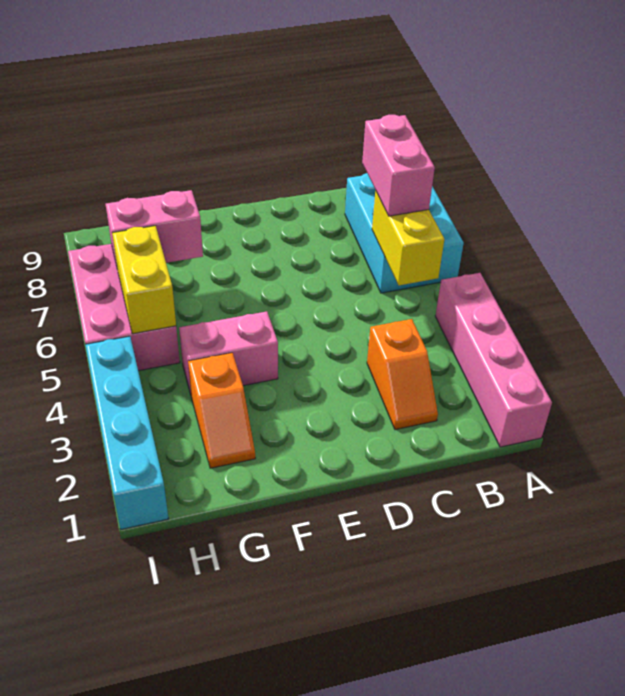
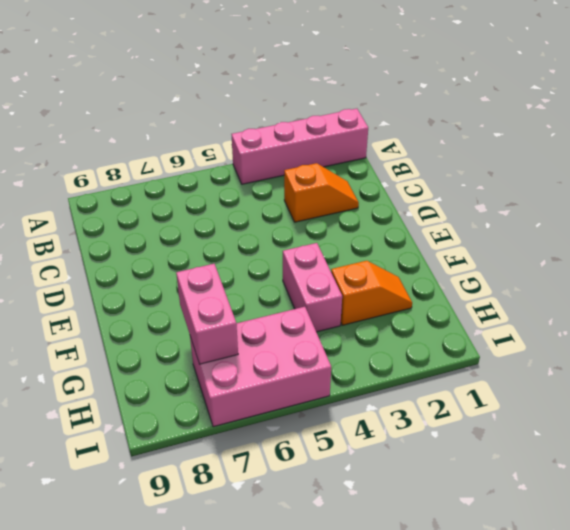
none -> cyan 2x3 brick [345,173,464,293]
none -> cyan 1x4 brick [85,336,168,529]

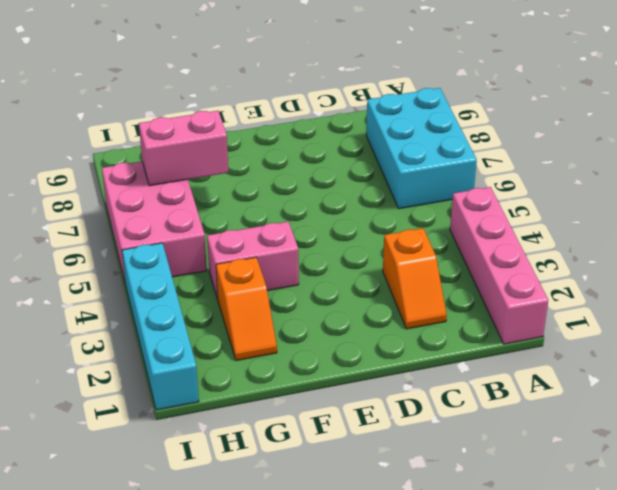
none -> yellow 1x2 brick [372,190,444,285]
none -> yellow 1x2 brick [112,226,176,334]

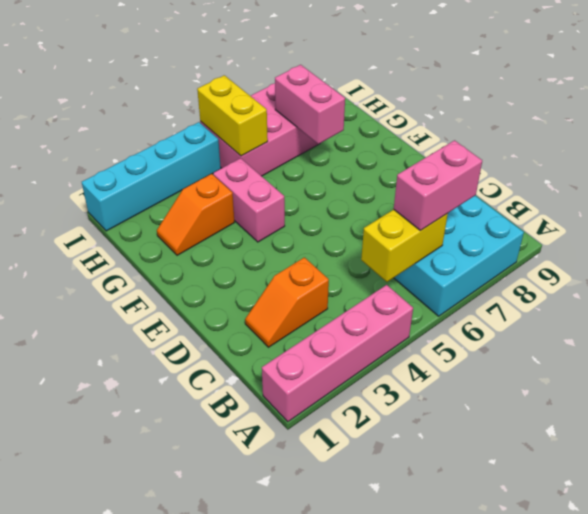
yellow 1x2 brick [197,75,268,156] -> yellow 1x2 brick turned to [112,226,176,334]

